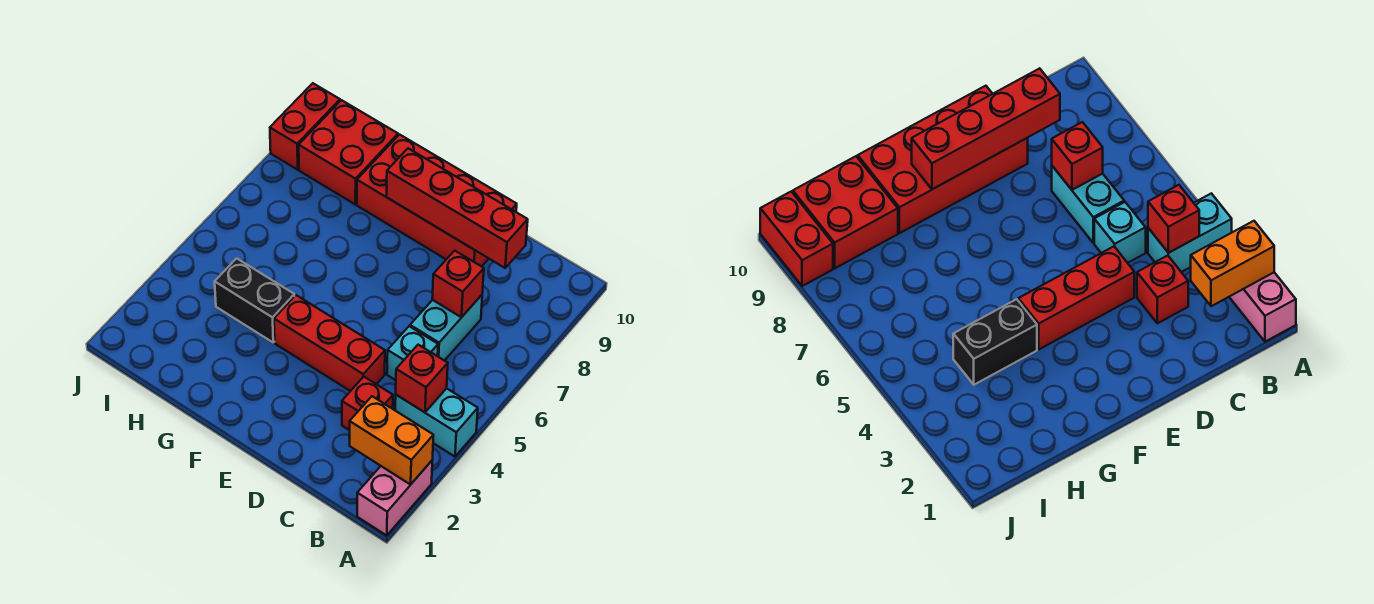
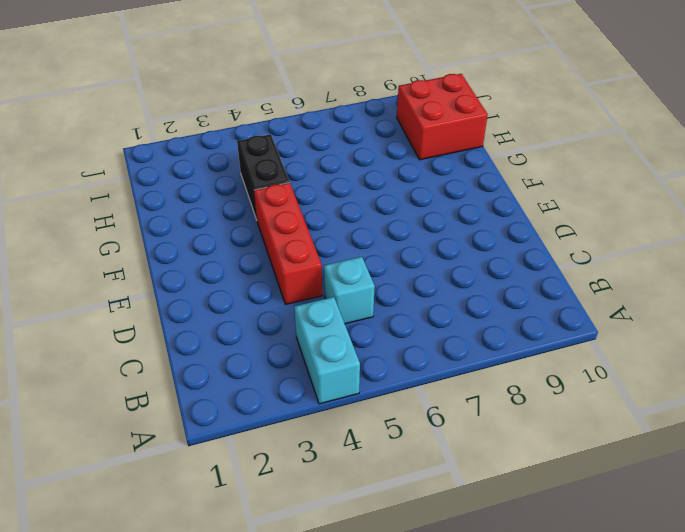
none -> pink 1x2 brick [357,461,432,535]
none -> red 1x1 brick [342,377,393,430]
none -> cyan 1x2 brick [410,295,482,361]

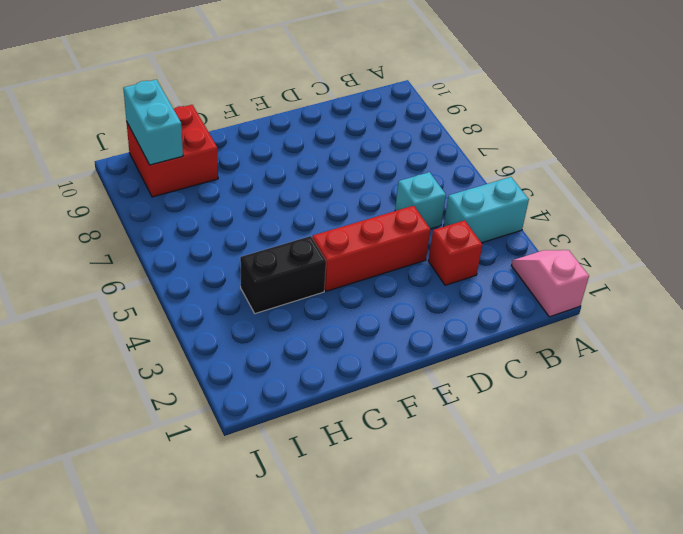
pink 1x2 slope [511,250,589,317] -> pink 1x2 brick [357,461,432,535]
cyan 1x2 brick [123,80,183,165] -> cyan 1x2 brick moved to [410,295,482,361]
none -> red 2x4 brick [357,135,517,267]
none -> red 1x2 brick [270,83,340,170]
none -> orange 1x2 brick [350,396,433,485]

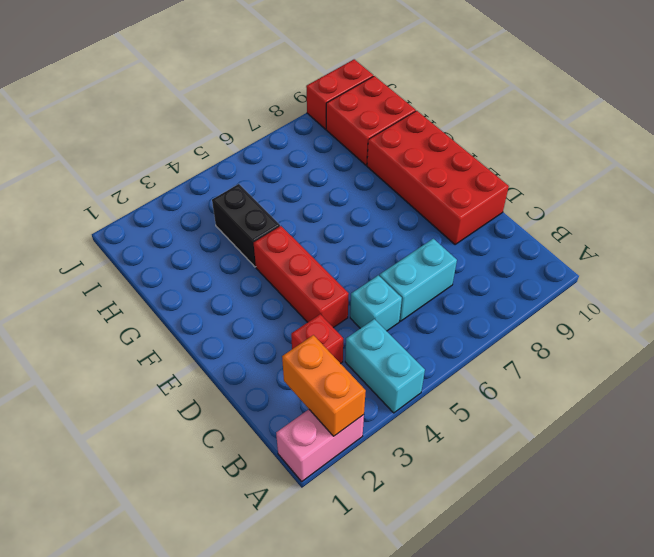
none -> red 1x1 brick [396,345,448,412]
none -> red 1x1 brick [432,251,484,317]
none -> red 1x4 brick [386,148,528,268]

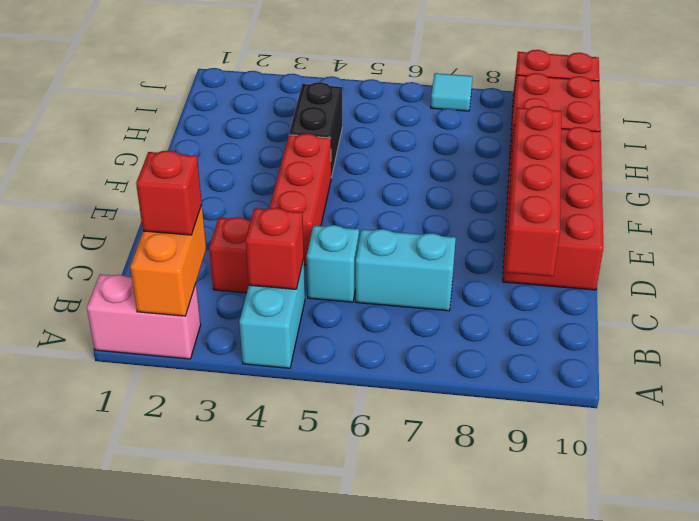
red 1x1 brick [136,151,202,235] -> red 1x1 brick moved to [432,251,484,317]
cyan 1x1 tile [431,73,473,111] -> none

